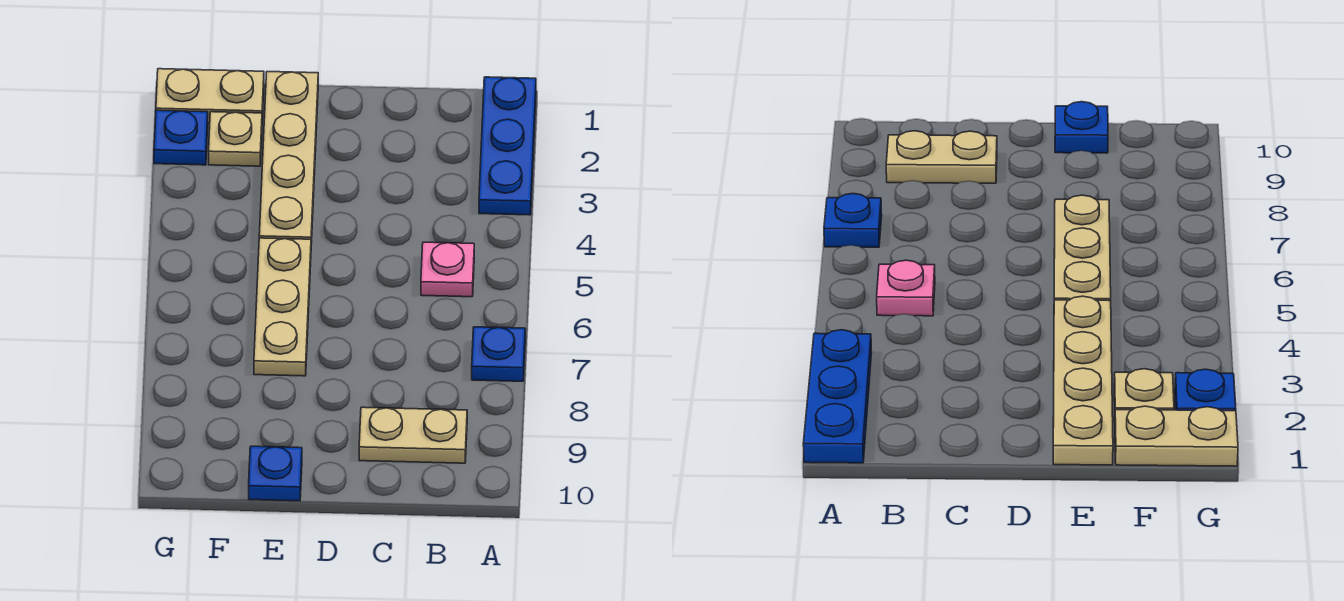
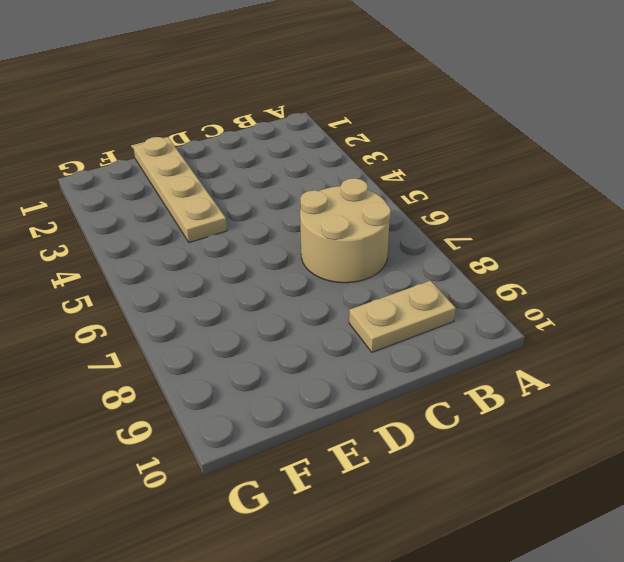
tan 2x2 round brick [300,178,391,283] -> none
none -> blue 1x3 plate [479,77,536,215]
none -> blue 1x1 plate [472,327,525,381]

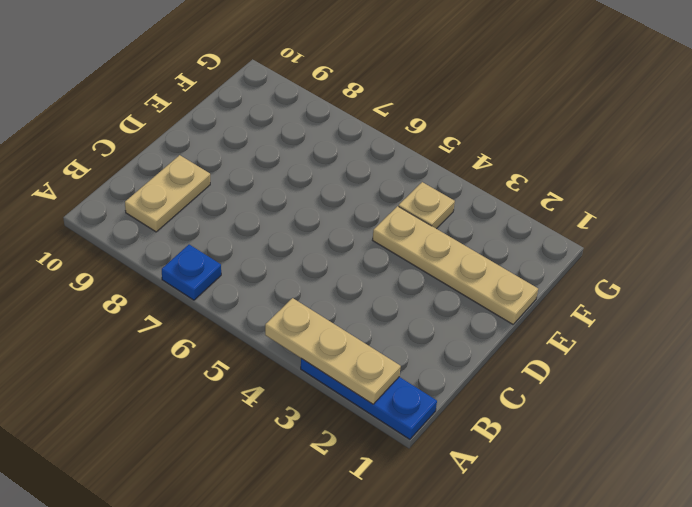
tan 1x3 plate [265,298,401,404] -> tan 1x3 plate moved to [254,238,311,376]
tan 1x1 plate [399,182,455,229] -> tan 1x1 plate moved to [209,112,262,166]
none -> pink 1x1 plate [421,242,474,297]
none -> blue 1x1 plate [249,446,302,501]

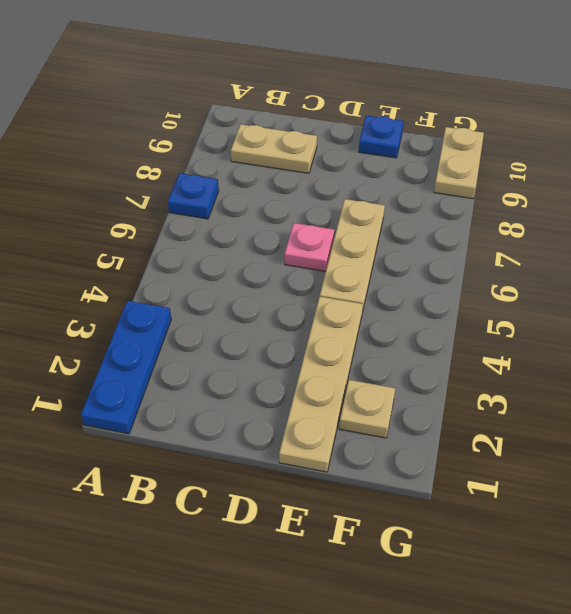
pink 1x1 plate [285,223,334,272] -> pink 1x1 plate moved to [421,242,474,297]
tan 1x2 plate [434,127,484,199] -> tan 1x2 plate turned to [156,69,264,123]
none -> blue 1x1 plate [154,110,208,165]

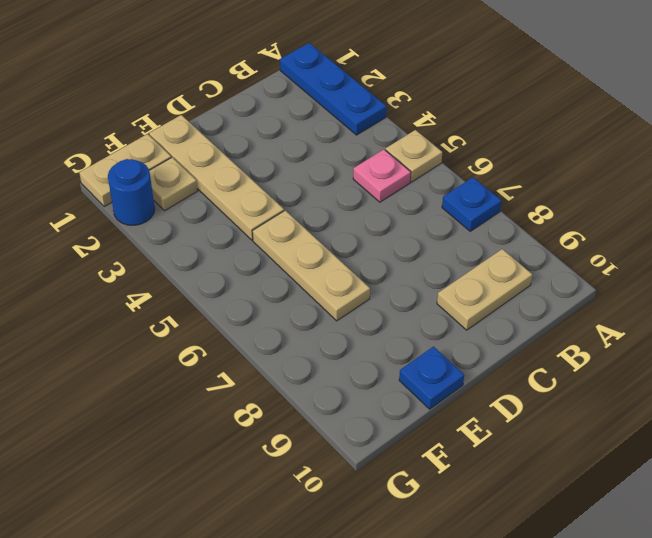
tan 1x1 plate [386,130,442,182] -> none
blue 1x1 round brick [108,159,155,225] -> blue 1x1 plate [154,110,208,165]

